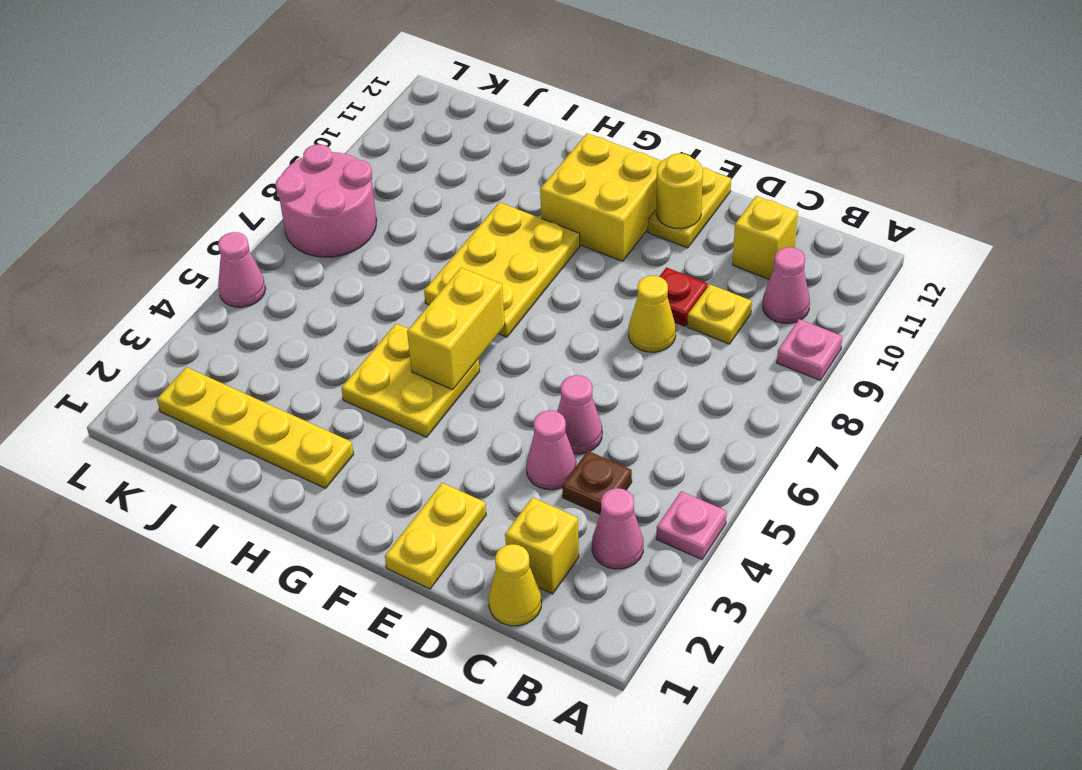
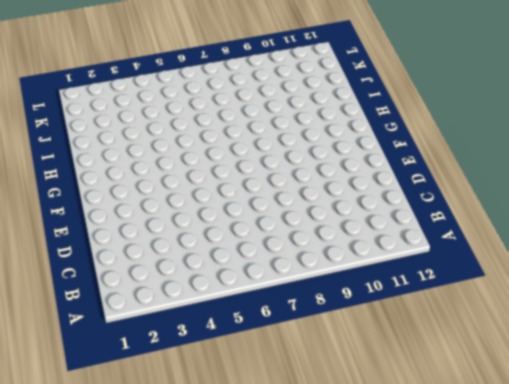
none -> pink 1x1 plate [656,491,727,560]
none -> pink 1x1 plate [777,319,842,380]
none -> pink 1x1 cone [592,488,643,569]

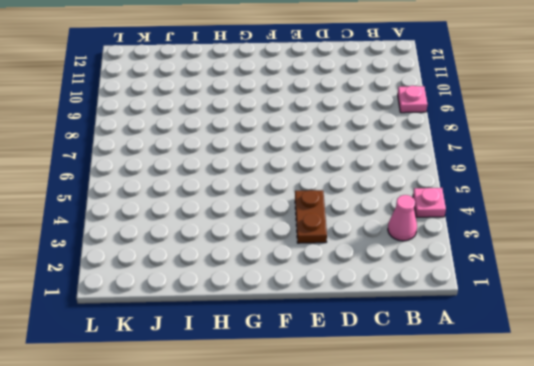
brown 1x2 plate [295,190,327,243] -> none
none -> pink 1x1 cone [763,247,810,323]
none -> yellow 1x1 cone [489,544,542,626]
none -> yellow 1x1 brick [505,497,579,594]

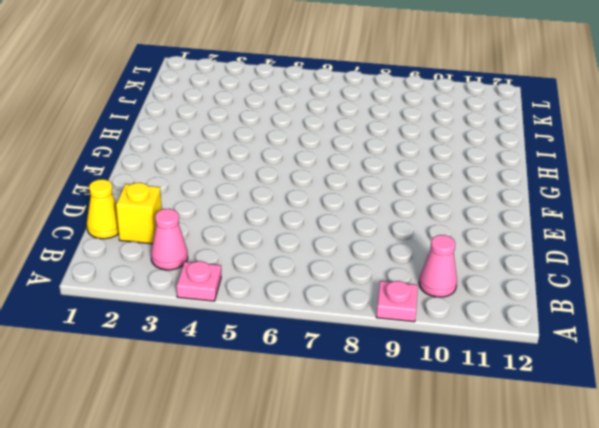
none -> brown 1x1 plate [562,451,632,514]
none -> yellow 1x1 plate [687,285,752,344]
none -> yellow 1x1 brick [733,196,798,279]

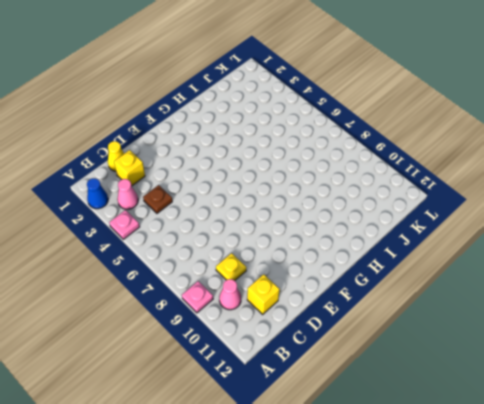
blue 1x1 cone [87,178,108,209] -> none
none -> pink 1x1 cone [526,410,576,490]
none -> pink 1x1 cone [557,375,602,454]
none -> yellow 1x1 cone [629,276,676,352]

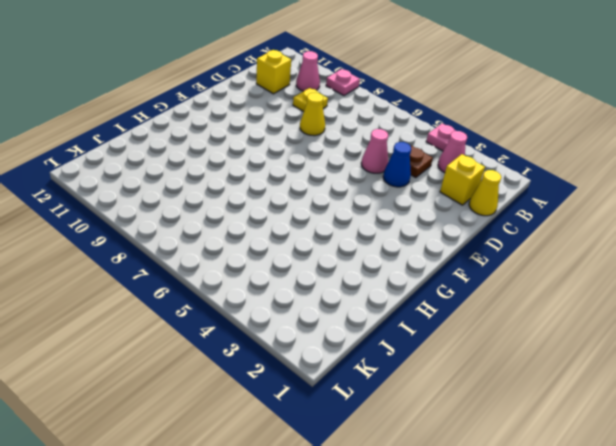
blue 1x1 cone [383,142,411,187] -> pink 1x1 cone [526,410,576,490]
none -> red 1x1 plate [659,267,708,326]
none -> yellow 1x2 plate [385,483,486,589]
none -> yellow 1x2 plate [648,168,731,248]

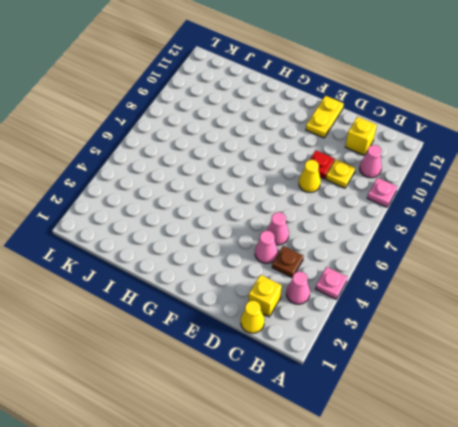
none -> yellow 1x2 plate [385,483,486,589]
none -> yellow 2x2 brick [540,133,662,261]
none -> yellow 2x2 plate [341,324,480,437]

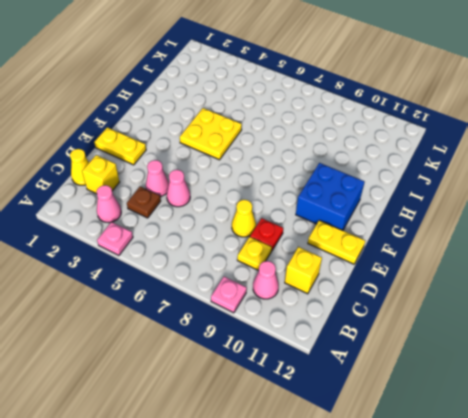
blue 2x2 brick [296,163,364,230] -> yellow 2x2 brick [540,133,662,261]
none -> yellow 2x3 plate [424,202,580,337]
none -> yellow 1x4 plate [157,367,354,488]
none -> pink 2x2 round brick [276,144,377,257]

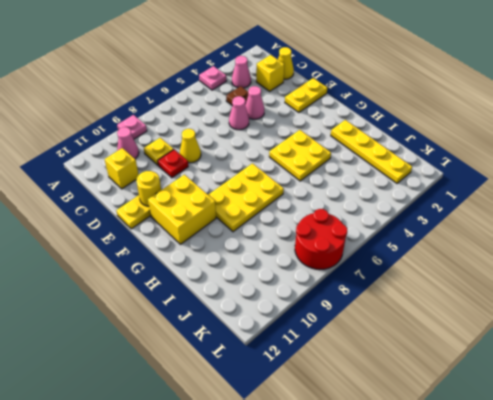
red 2x2 round brick [295,209,347,270] -> pink 2x2 round brick [276,144,377,257]
none -> pink 1x1 cone [218,232,266,307]
none -> yellow 1x2 brick [407,268,505,390]

